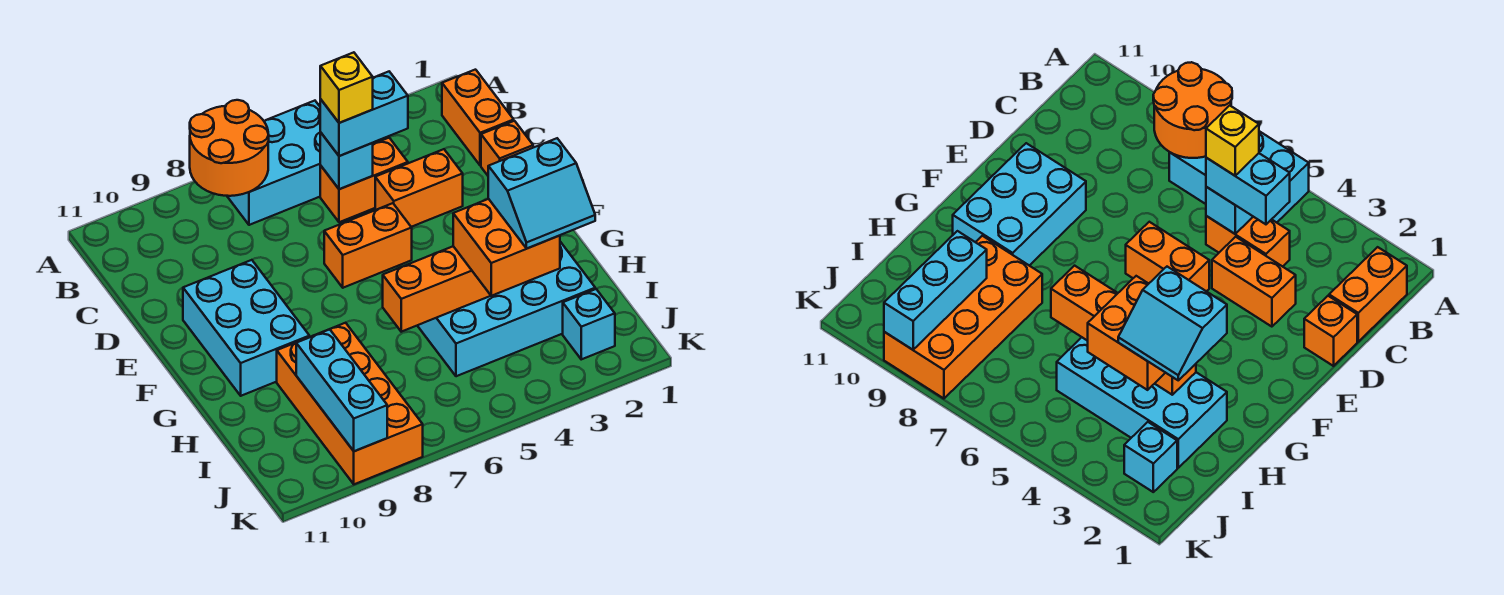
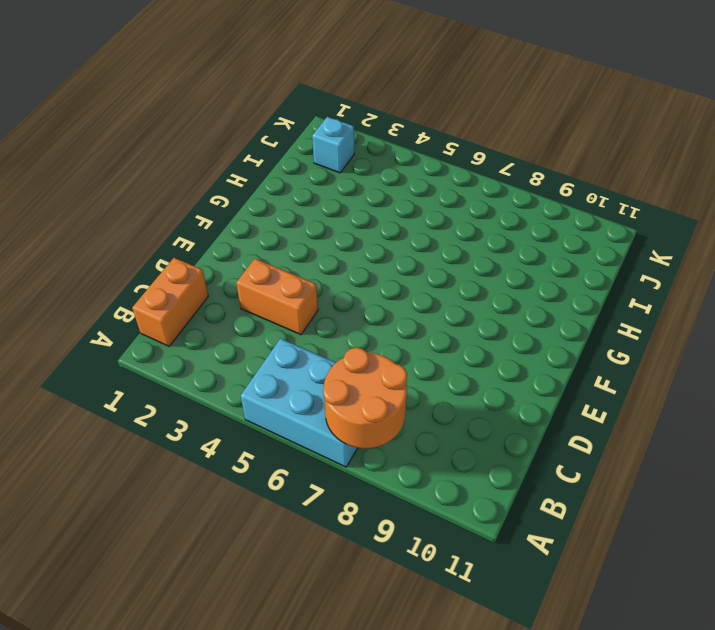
none -> orange 1x2 brick [320,138,408,222]
none -> orange 1x1 brick [481,121,533,175]
none -> orange 1x2 brick [324,203,412,288]

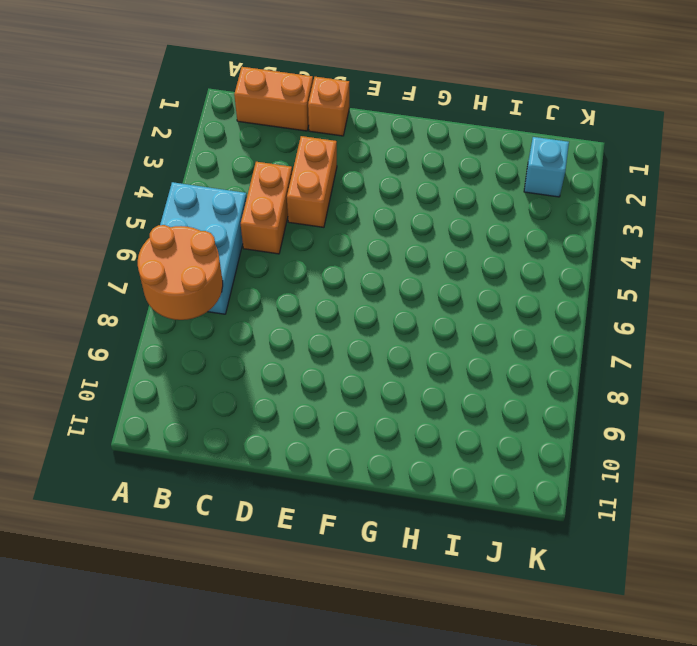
none -> orange 1x2 brick [324,203,412,288]
none -> cyan 2x3 brick [183,260,309,396]
none -> cyan 2x4 brick [418,242,595,376]

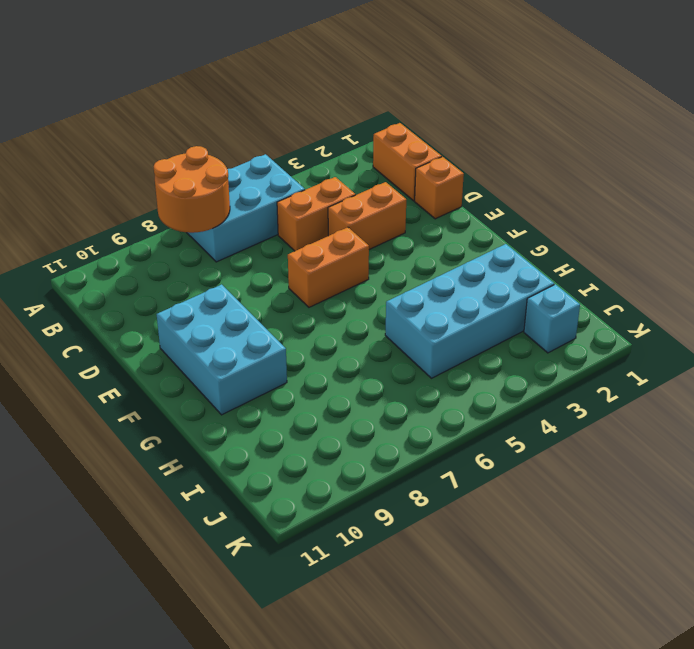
none -> orange 2x4 brick [277,323,423,484]
none -> cyan 1x1 brick [320,132,373,189]
none -> orange 1x4 brick [383,246,491,332]

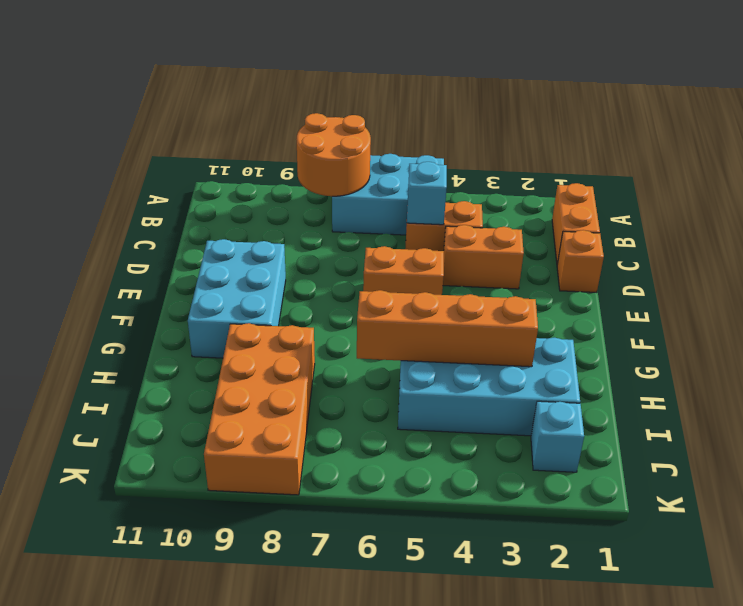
none -> cyan 1x3 brick [296,329,387,451]
none -> cyan 1x2 brick [320,72,408,156]
none -> orange 2x2 brick [453,199,560,296]

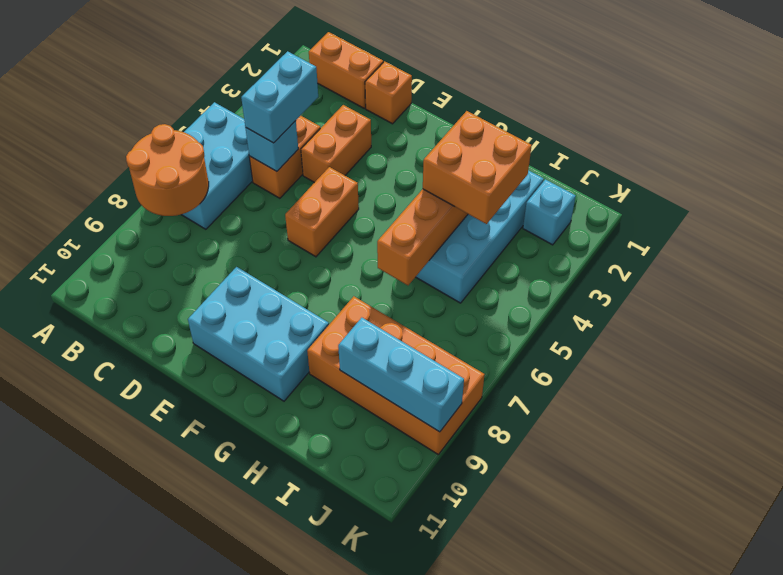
none -> yellow 1x1 brick [320,52,373,123]
none -> cyan 2x2 slope [488,138,595,249]

